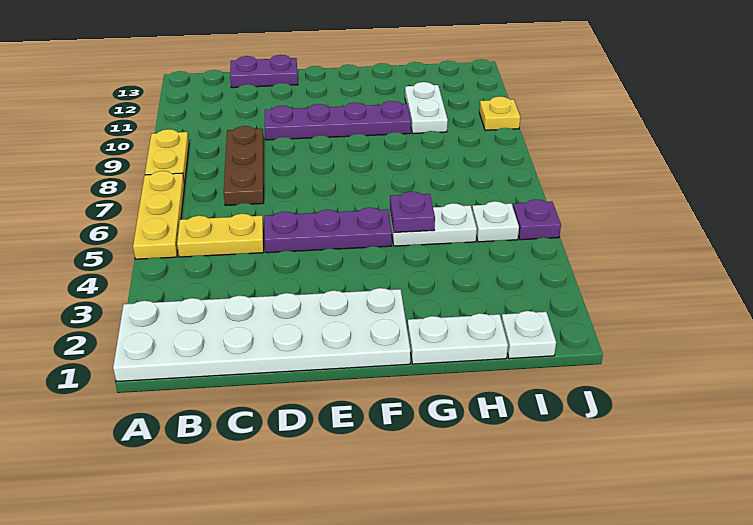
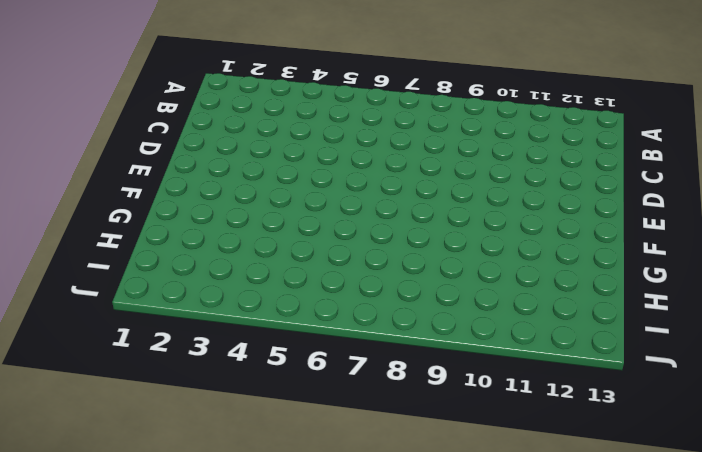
none -> white 2x6 plate [113,288,411,382]
none -> yellow 1x3 plate [133,171,185,259]
none -> yellow 1x2 plate [145,129,189,185]

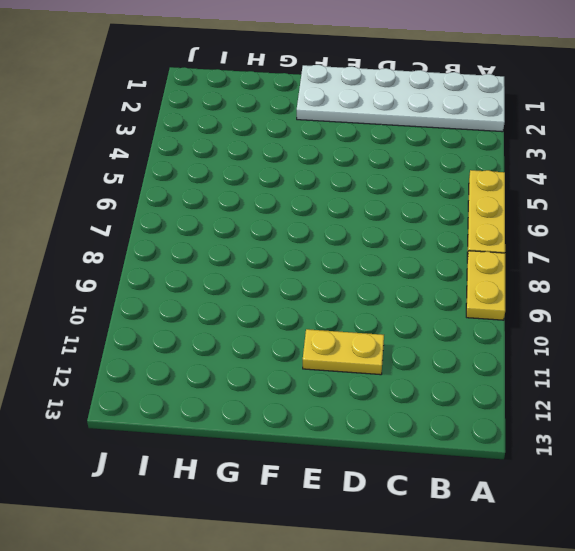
yellow 1x2 plate [303,329,384,375] -> yellow 1x2 plate moved to [177,214,264,257]
none -> brown 1x3 plate [224,126,264,205]
none -> purple 1x2 plate [230,55,298,88]
none -> purple 1x3 plate [264,207,392,253]

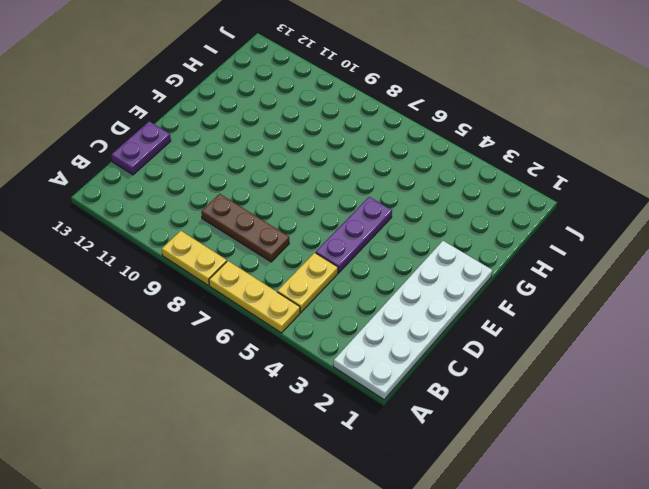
none -> purple 1x4 plate [265,101,411,140]
none -> white 1x2 plate [408,313,508,364]
none -> white 1x2 plate [390,203,477,246]

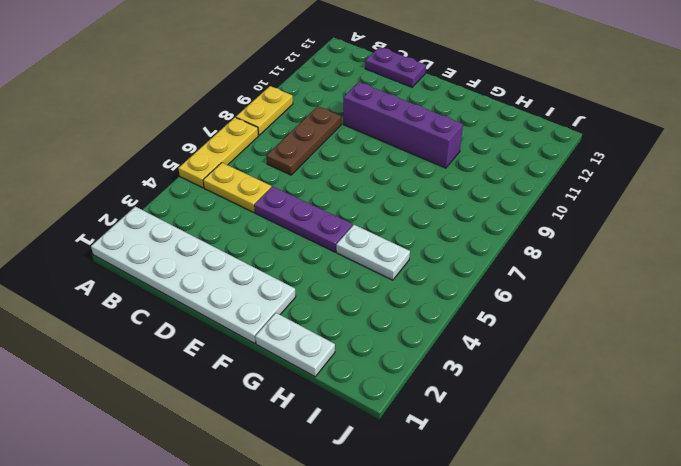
purple 1x4 brick [343,82,463,168] -> purple 1x4 plate [265,101,411,140]
none -> white 1x2 plate [405,82,448,134]
none -> white 1x1 plate [502,311,556,359]
none -> white 1x1 plate [472,201,519,242]

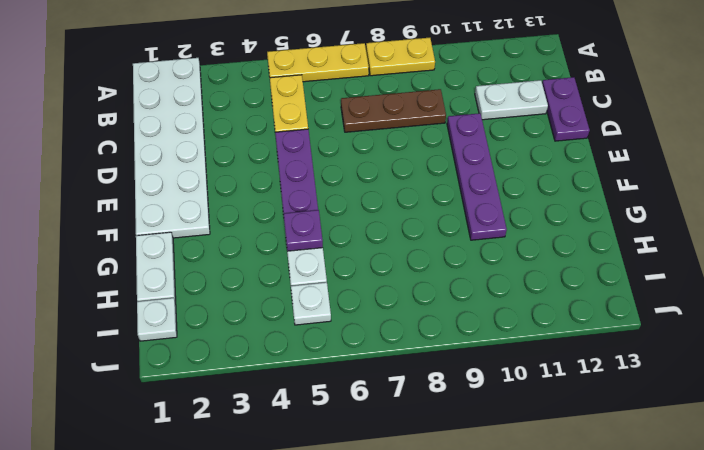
white 1x2 plate [475,80,548,120] -> white 1x2 plate moved to [405,82,448,134]
none -> purple 1x1 plate [513,199,561,240]
none -> yellow 1x1 plate [479,96,520,130]

